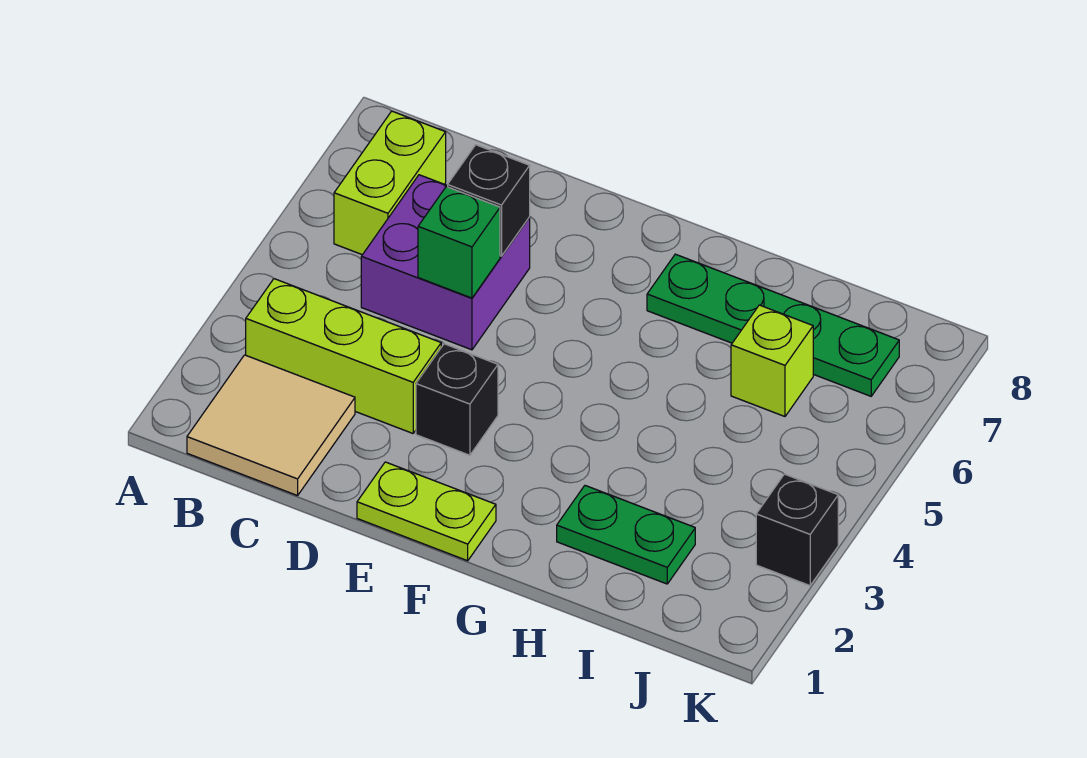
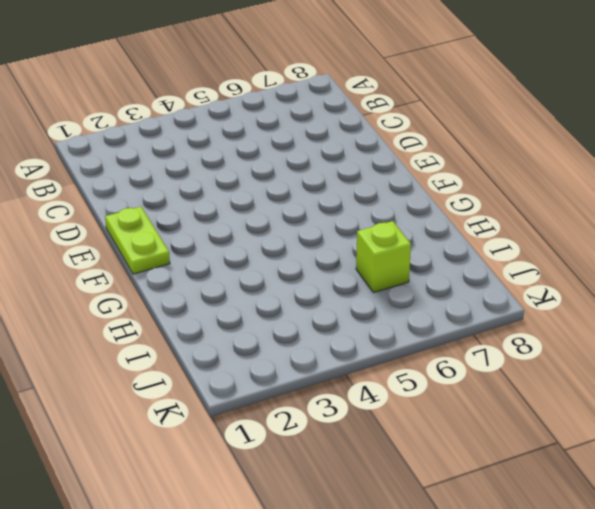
none -> tan 2x2 tile [187,355,355,496]
none -> lime 1x3 brick [246,279,441,433]
none -> lime 1x2 brick [334,111,446,255]

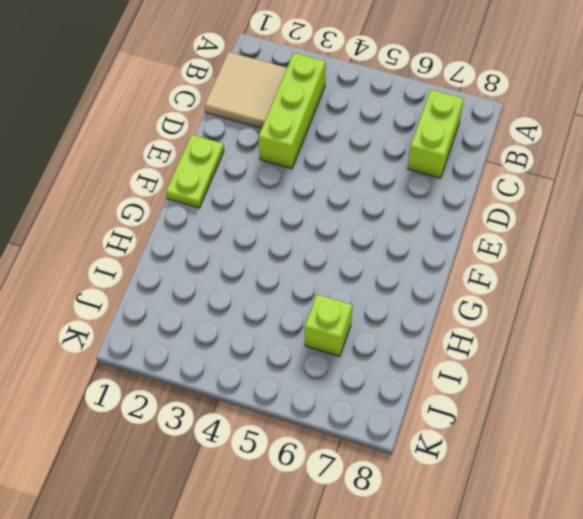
lime 1x2 brick [408,90,464,178] -> lime 1x2 brick turned to [334,111,446,255]
none -> purple 2x2 brick [361,175,530,350]
none -> black 1x1 brick [416,344,498,455]
none -> green 1x4 plate [647,254,899,396]

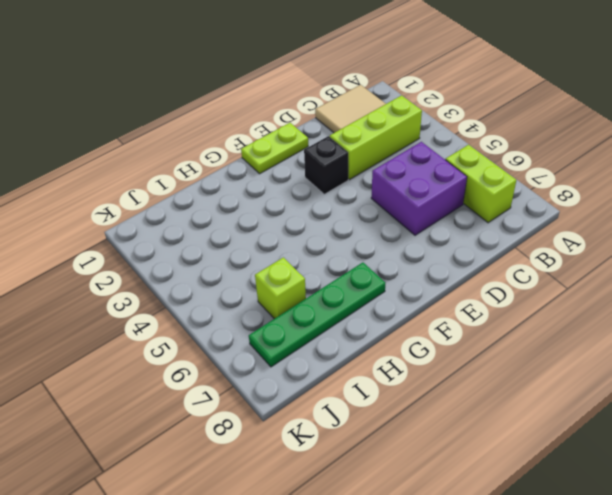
none -> green 1x2 plate [557,486,695,584]
none -> black 1x1 brick [756,474,838,586]
none -> green 1x1 brick [418,187,500,298]

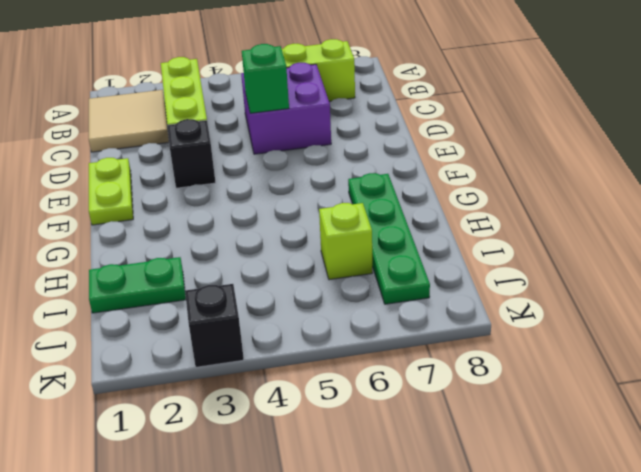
green 1x2 plate [89,257,186,313] -> green 1x2 plate turned to [557,486,695,584]
none -> black 1x1 brick [448,145,530,256]

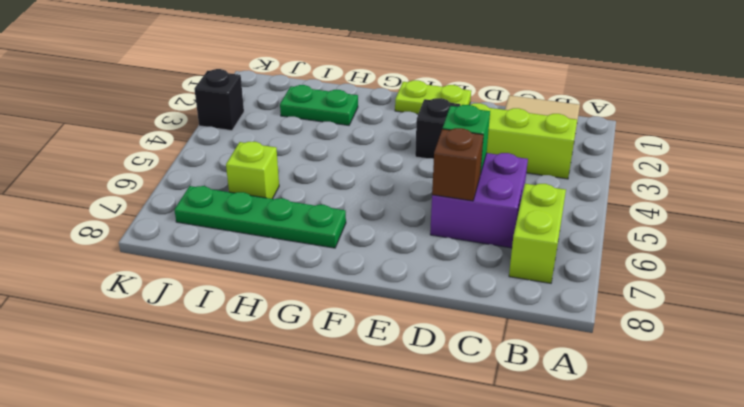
brown 1x1 brick [432,128,483,201] -> black 1x1 brick [448,145,530,256]

